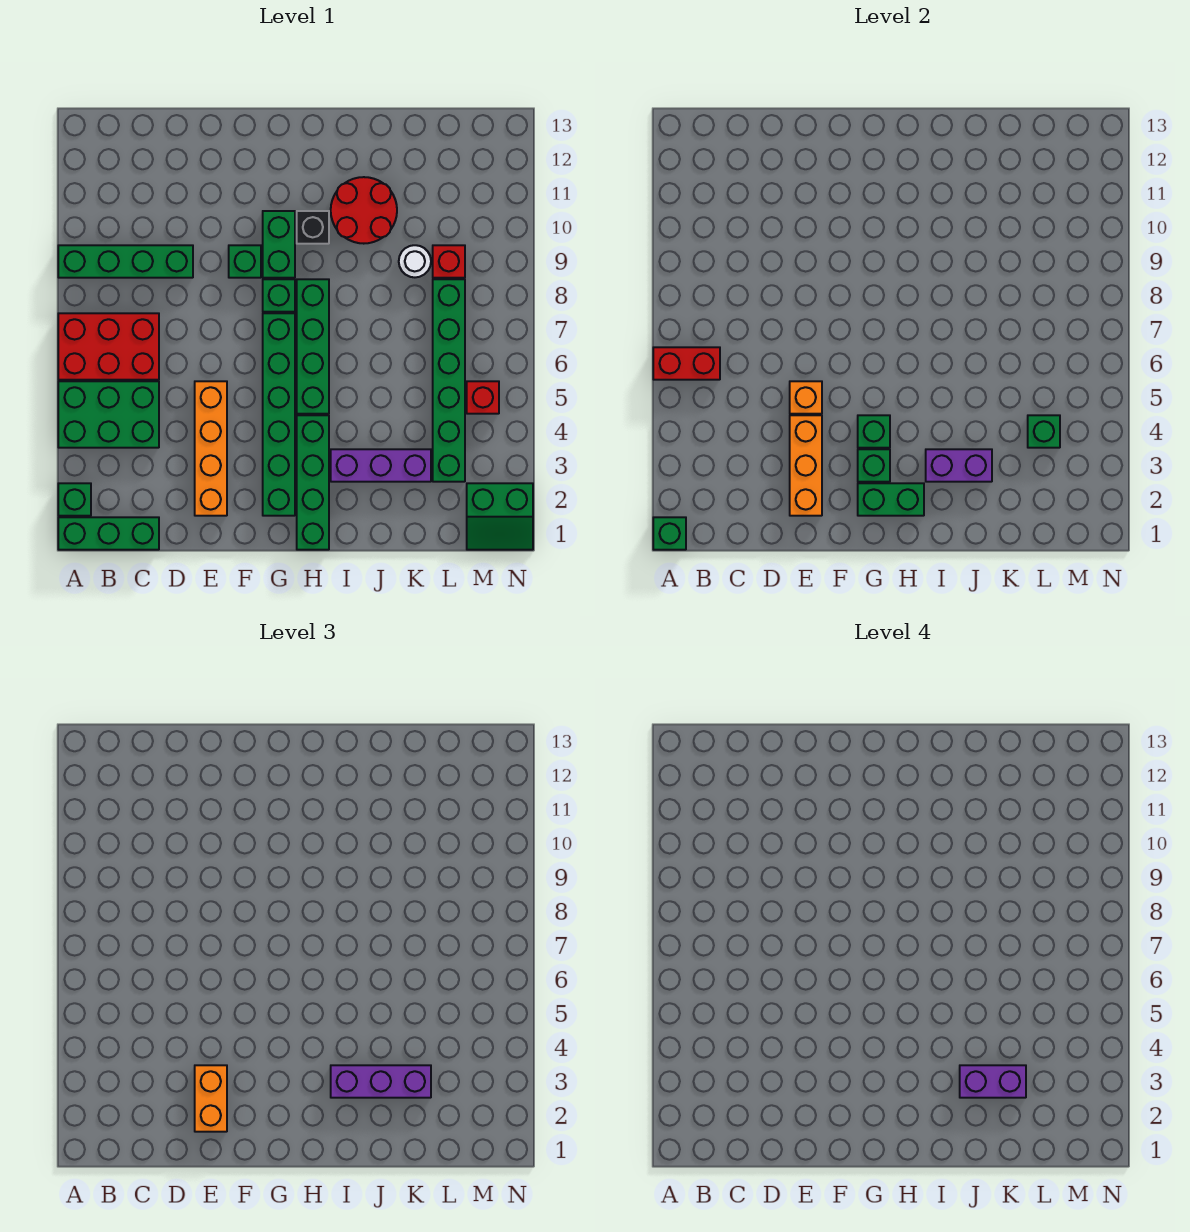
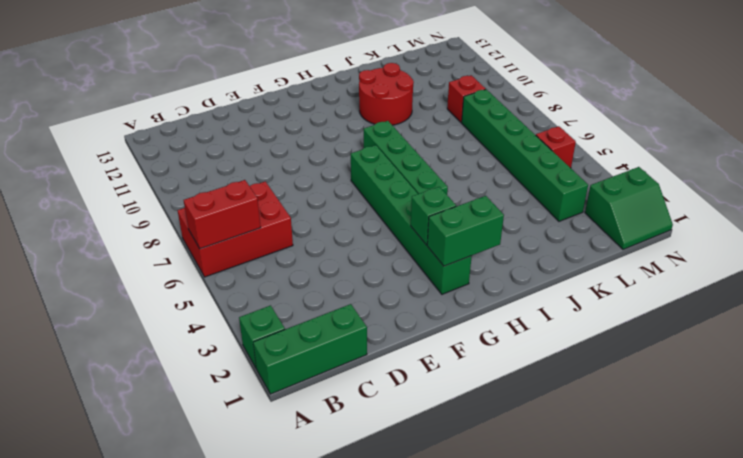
none -> green 2x3 brick [58,381,159,448]
none -> green 1x4 brick [58,245,193,278]
none -> orange 1x4 brick [195,381,227,516]
none -> green 1x1 brick [229,245,261,278]

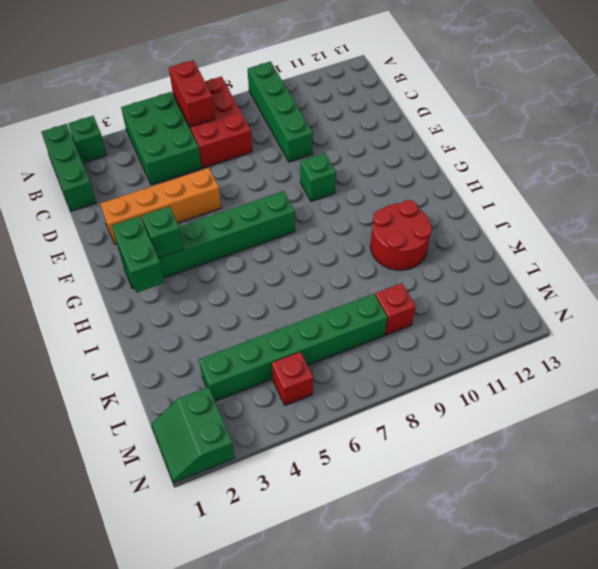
none -> green 1x1 brick [263,279,295,312]
none -> green 1x2 brick [263,211,295,278]
none -> green 1x4 brick [297,415,329,550]
none -> green 1x4 brick [297,279,329,414]

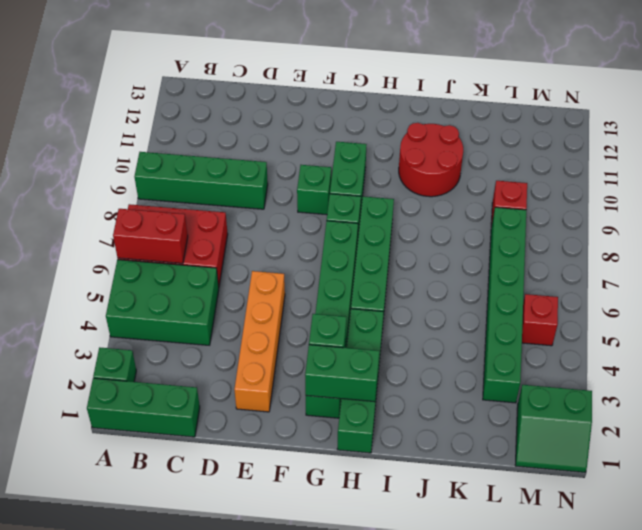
none -> black 1x1 brick [297,211,329,244]
none -> purple 1x3 brick [331,449,431,482]
none -> white 1x1 round brick [399,245,431,277]
none -> green 1x1 brick [653,517,686,550]

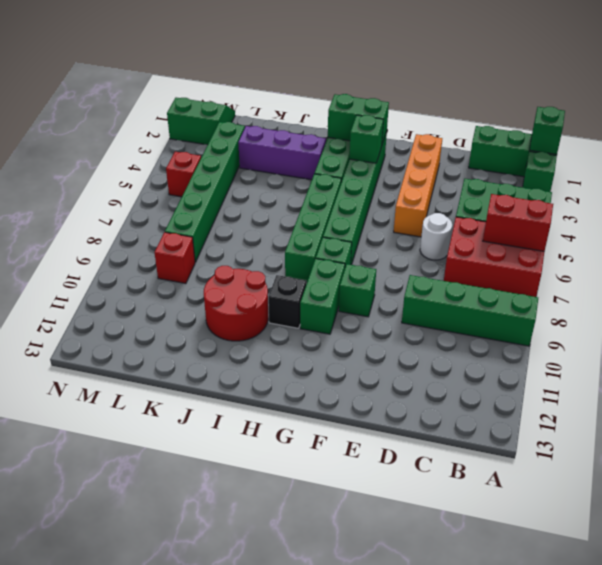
white 1x1 round brick [420,213,452,260] -> white 1x1 round brick moved to [399,245,431,277]
none -> orange 1x3 brick [790,415,822,516]
none -> orange 1x1 brick [790,381,822,414]
none -> green 1x1 brick [858,415,890,448]
none -> purple 1x2 brick [926,449,992,482]

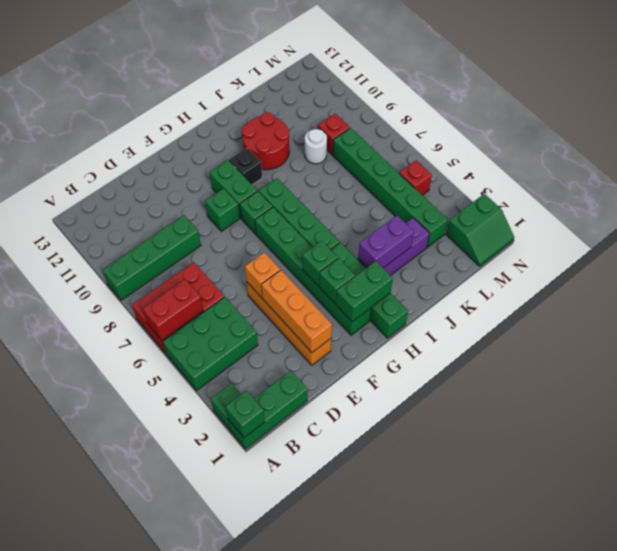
none -> green 1x1 brick [1028,415,1060,448]
none -> orange 1x2 brick [195,1065,227,1132]
none -> purple 1x3 brick [331,1065,431,1098]
none -> purple 1x2 brick [960,1065,1026,1098]

